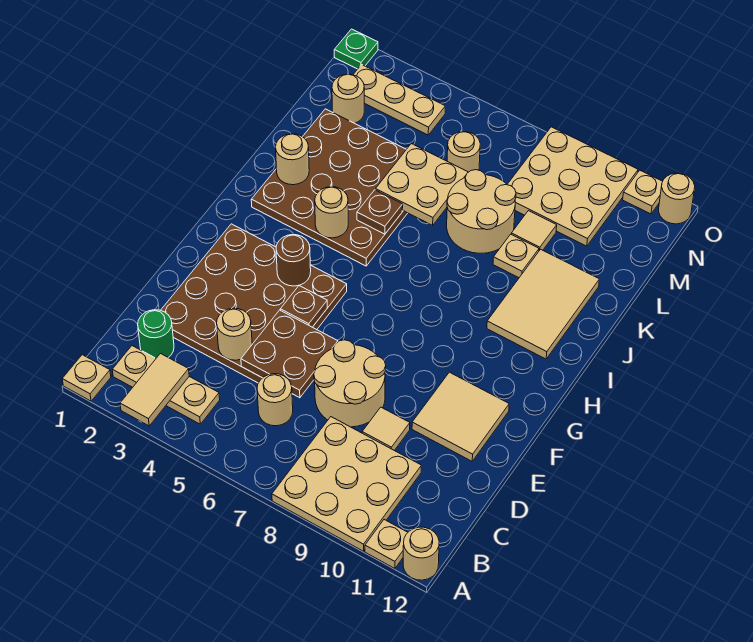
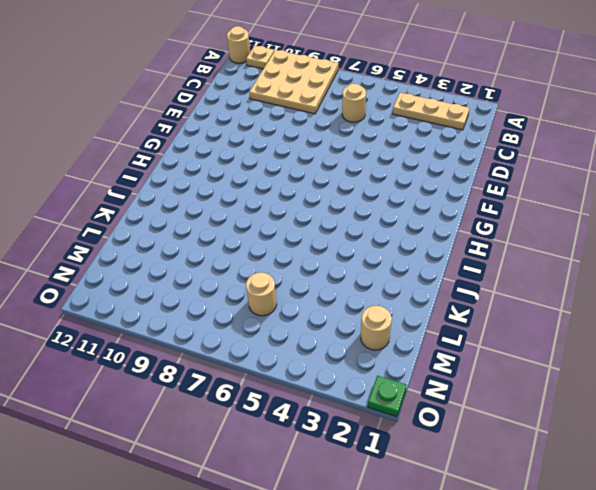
none -> tan 1x1 plate [62,355,111,401]
none -> green 1x1 round brick [138,310,174,358]
none -> brown 4x4 plate [161,224,347,383]
none -> tan 2x2 round brick [314,340,386,427]

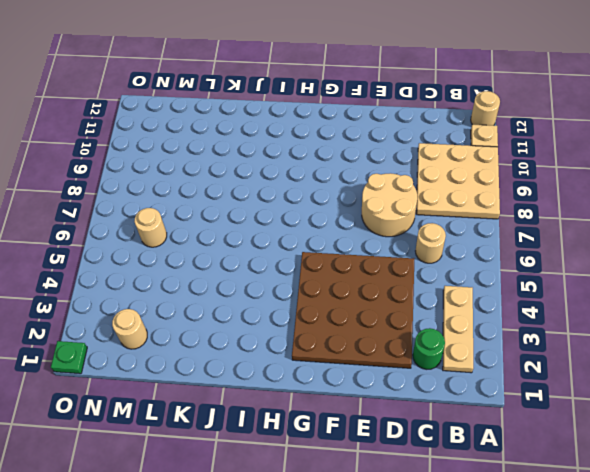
none -> tan 1x1 plate [62,355,111,401]
none -> tan 1x1 tile [362,407,410,450]
none -> tan 2x2 tile [412,372,509,461]
none -> brown 4x4 plate [251,109,407,266]

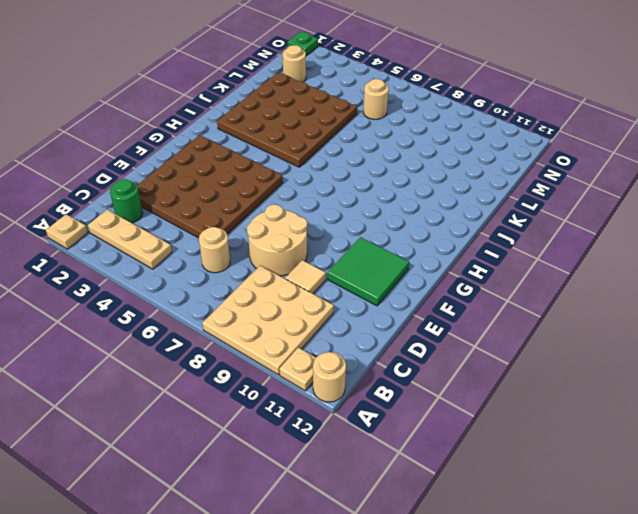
green 2x2 tile [328,237,409,306] -> tan 2x2 tile [412,372,509,461]
none -> tan 2x3 tile [487,249,599,359]
none -> tan 2x2 round brick [447,170,516,253]
none -> tan 1x1 plate [493,234,539,278]
none -> tan 1x1 tile [511,211,557,251]

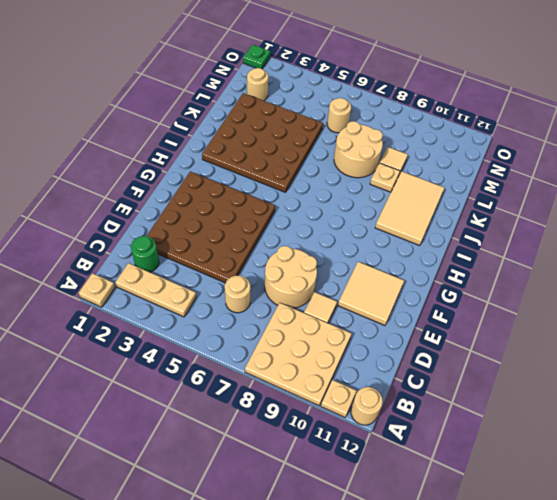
none -> tan 3x3 plate [507,127,638,246]
none -> tan 1x3 plate [353,65,445,135]
none -> tan 1x1 plate [623,170,663,214]
none -> tan 1x1 round brick [659,173,695,224]

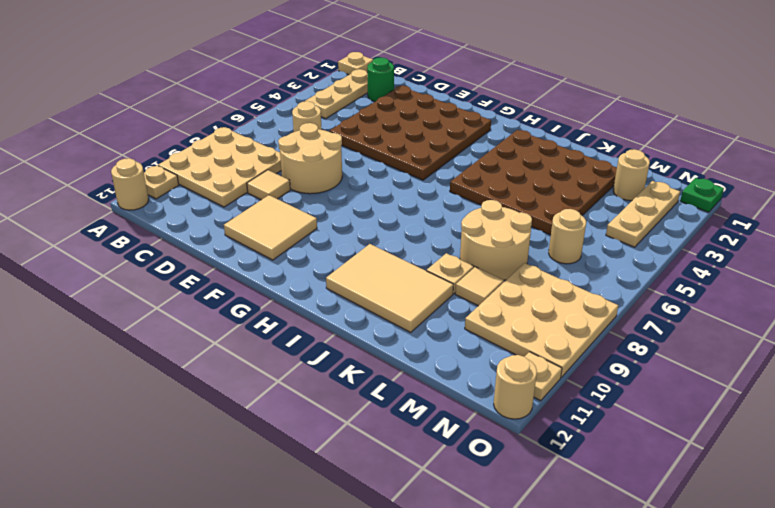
none -> tan 1x2 tile [120,354,189,426]
none -> tan 1x1 round brick [217,308,252,360]
none -> brown 2x2 plate [241,310,338,398]
none -> brown 1x1 plate [281,286,327,327]

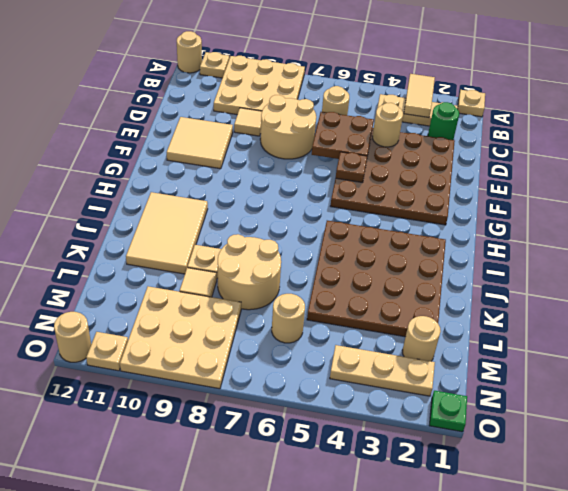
none -> brown 1x1 round brick [276,235,311,286]
none -> tan 1x1 round brick [315,187,348,238]
none -> tan 1x1 round brick [276,134,309,185]
none -> brown 1x1 plate [357,190,403,234]

